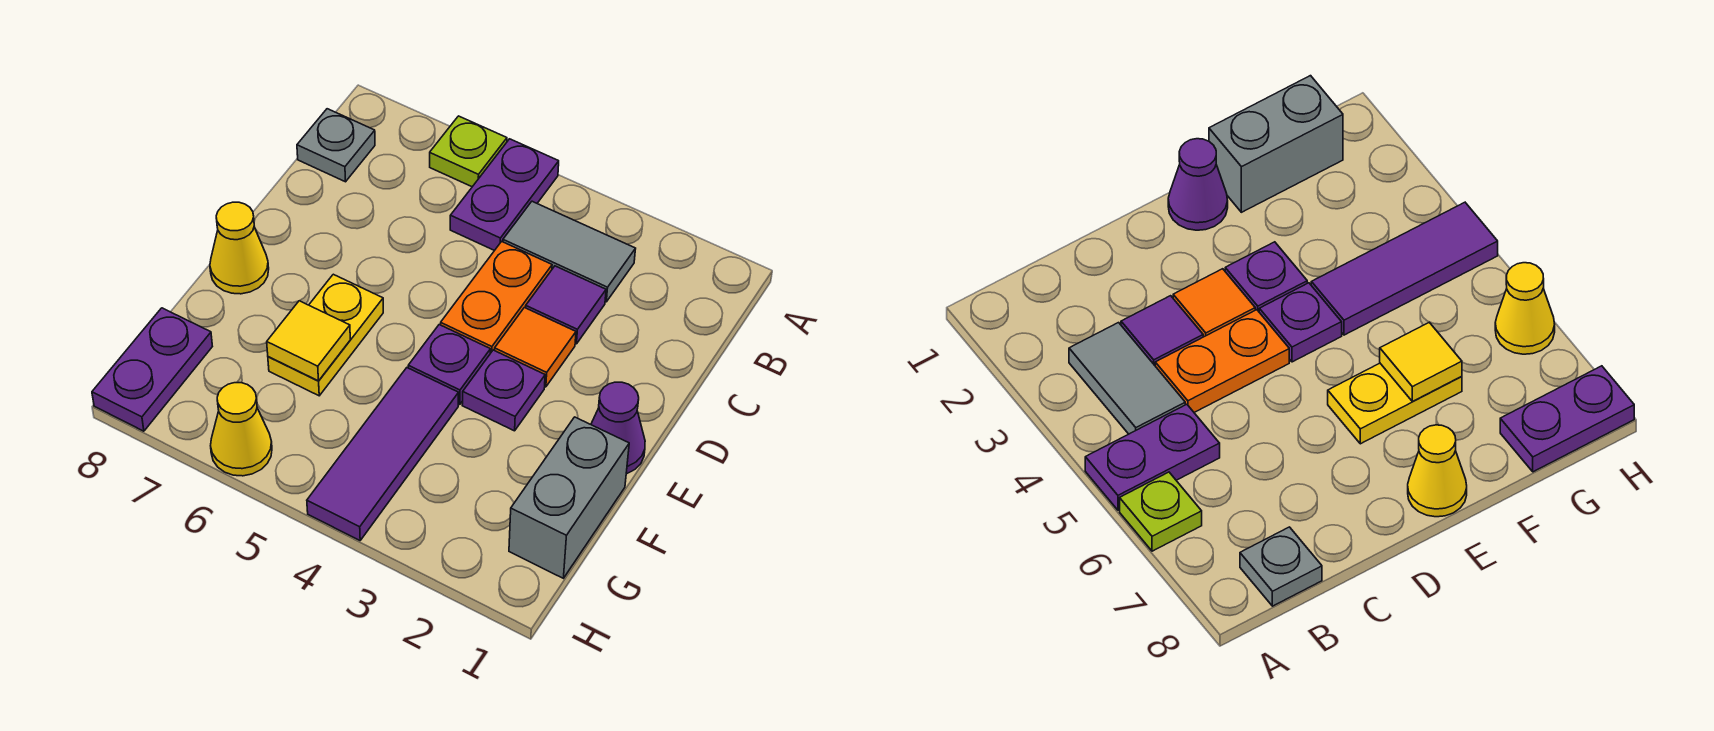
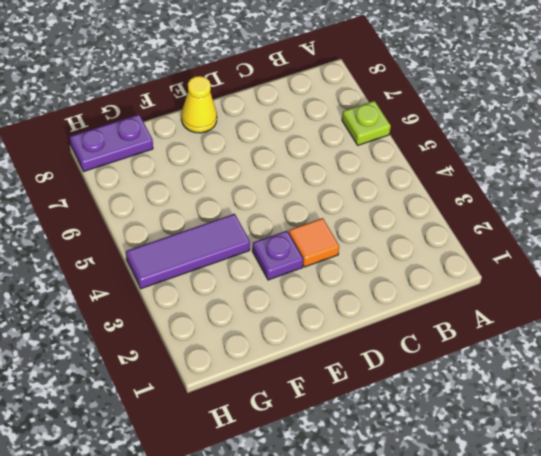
none -> purple 1x2 plate [450,139,559,251]
none -> grey 1x2 tile [503,201,636,302]
none -> grey 1x1 plate [297,109,375,182]

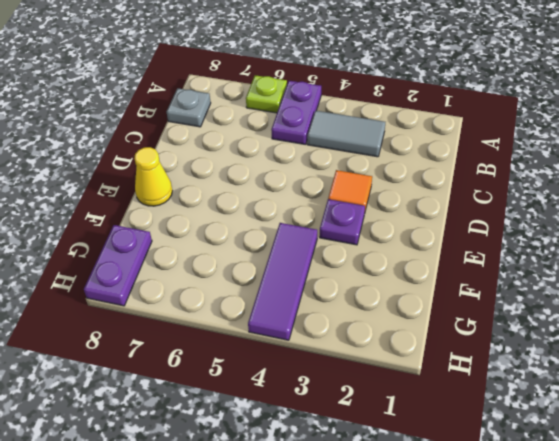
none -> purple 1x1 tile [526,266,606,344]
none -> orange 1x2 plate [441,241,552,353]
none -> purple 1x1 cone [591,382,645,474]

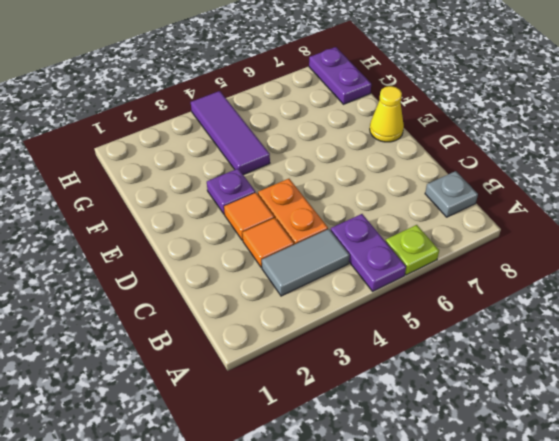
orange 1x1 tile [242,218,294,267] -> purple 1x1 tile [526,266,606,344]
none -> purple 1x1 cone [591,382,645,474]
none -> purple 1x1 plate [408,325,490,404]
none -> yellow 1x2 plate [268,274,383,396]

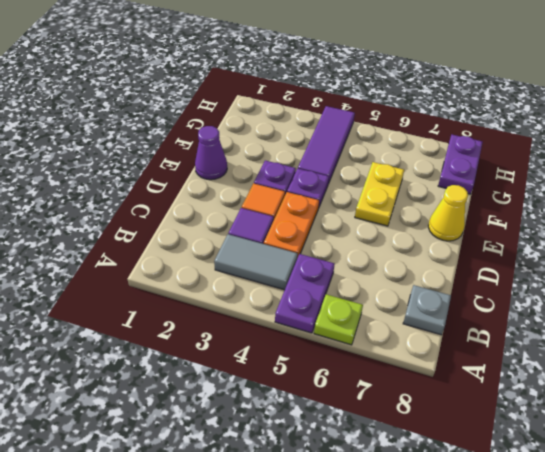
none -> grey 1x2 brick [509,417,629,578]
none -> yellow 1x1 cone [211,383,272,476]
none -> yellow 1x1 tile [267,301,350,381]

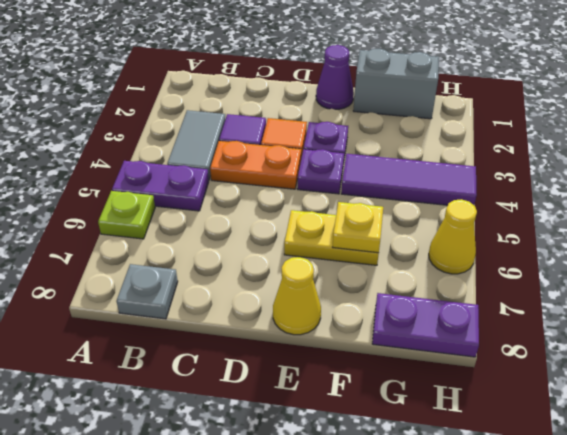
yellow 1x1 plate [333,202,383,253] -> yellow 1x1 tile [267,301,350,381]

